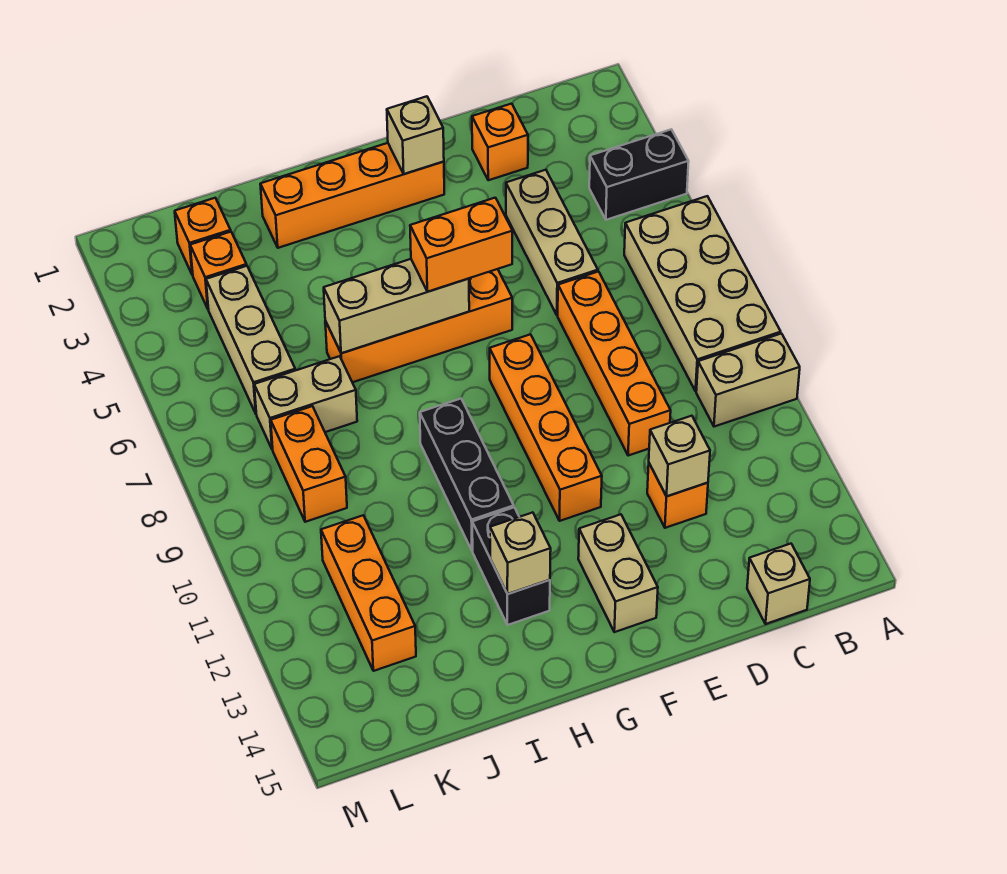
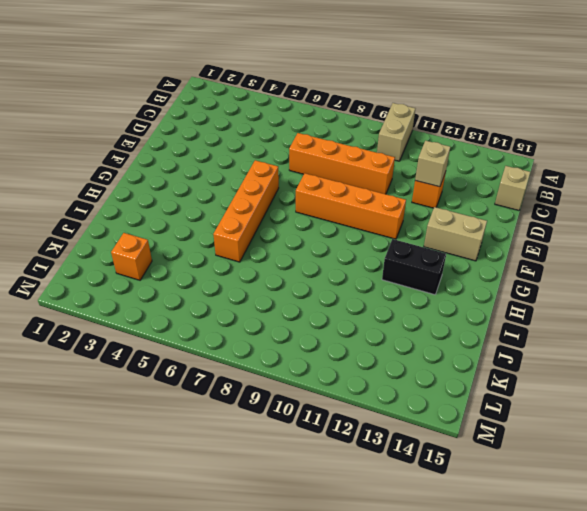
none -> black 1x2 brick [589,129,689,220]
none -> tan 2x4 brick [624,196,781,391]
none -> orange 1x1 brick [472,104,528,180]

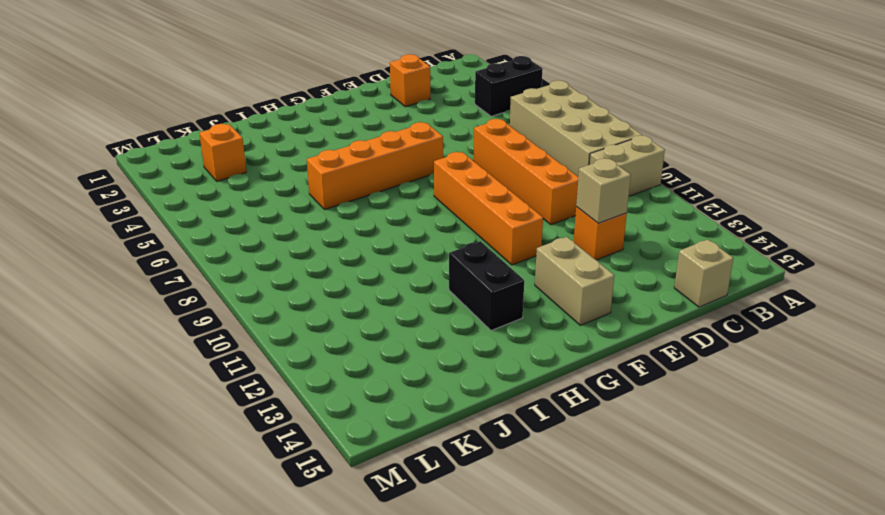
none -> tan 1x3 brick [506,170,598,315]
none -> orange 1x4 brick [260,143,444,248]
none -> black 1x3 brick [420,399,514,551]

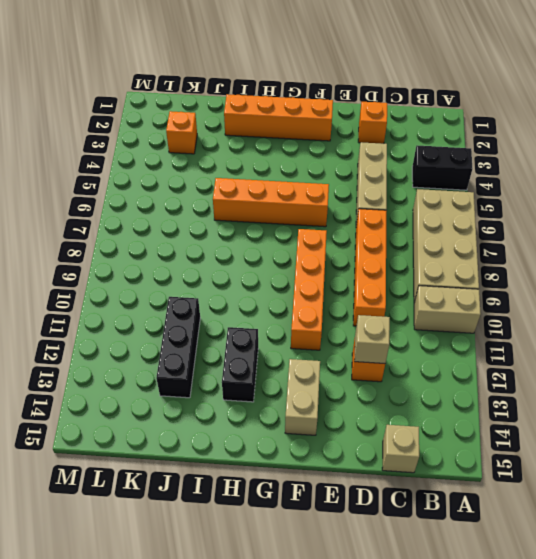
black 1x3 brick [156,297,200,398] -> black 1x3 brick moved to [420,399,514,551]
none -> tan 1x2 brick [254,356,357,450]
none -> orange 1x1 brick [175,198,231,275]
none -> tan 1x3 brick [206,266,295,413]

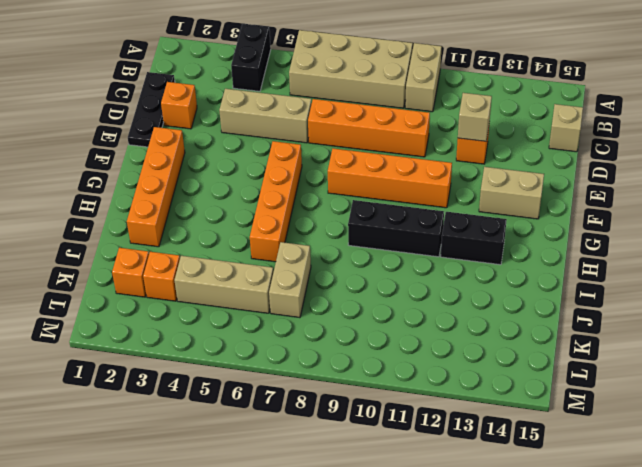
black 1x3 plate [128,72,175,147] -> none
none -> orange 1x2 brick [271,406,347,522]
none -> orange 1x3 brick [321,515,416,671]
none -> tan 1x1 brick [387,96,444,174]

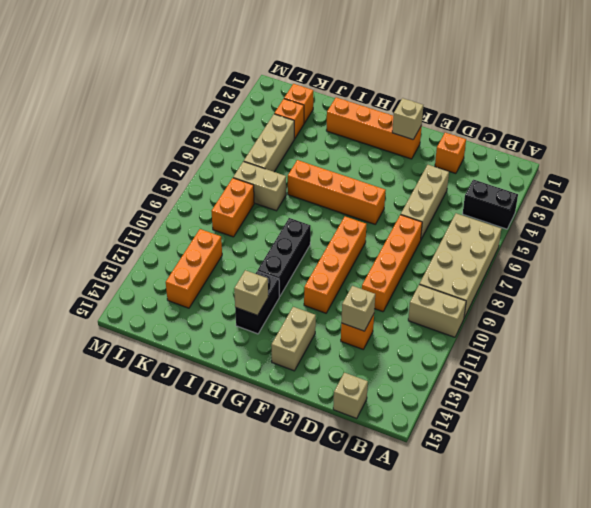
none -> tan 1x3 brick [324,259,469,353]
none -> orange 1x2 brick [410,198,512,292]

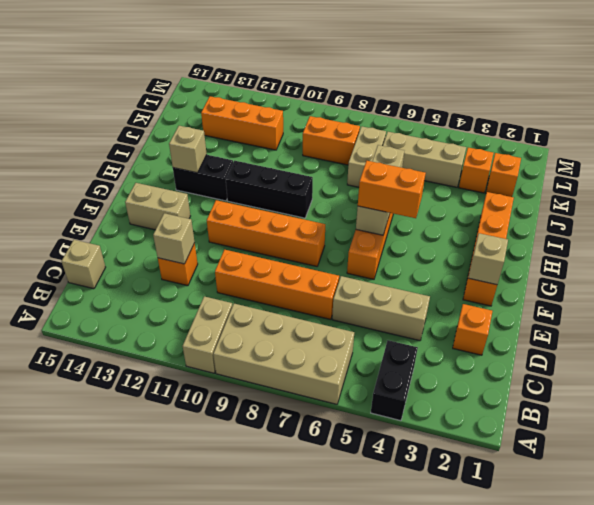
orange 1x2 brick [358,161,426,218] -> orange 1x2 brick turned to [410,198,512,292]

